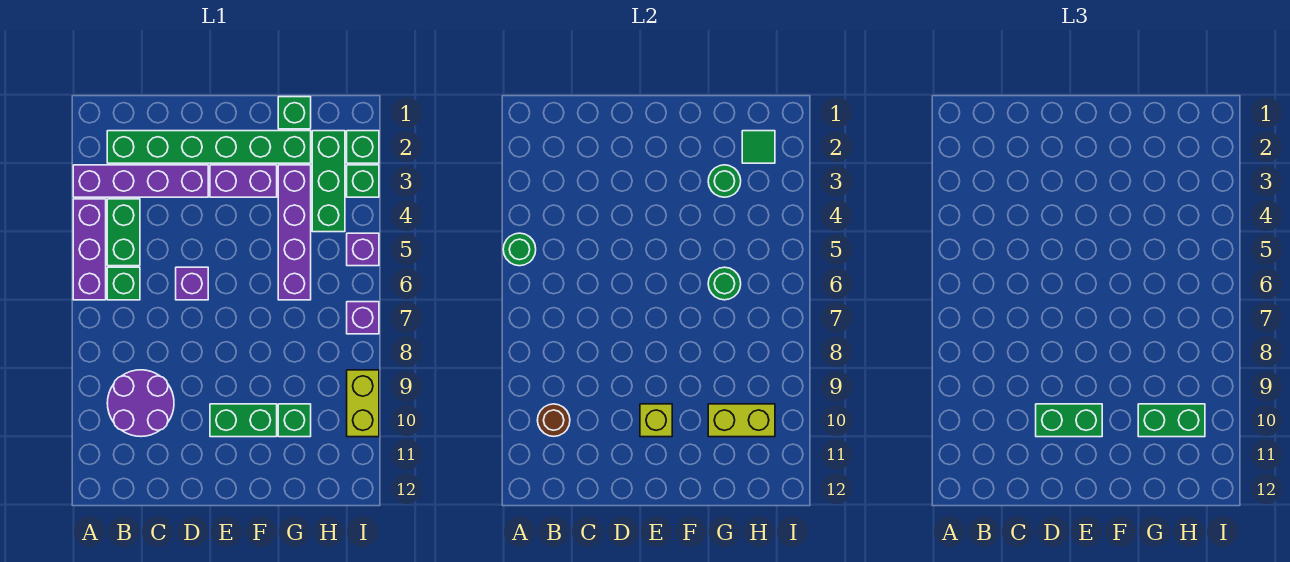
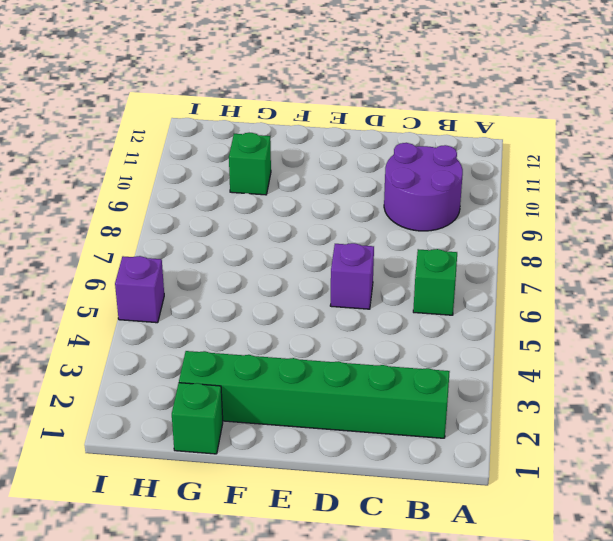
none -> purple 1x4 brick [73,165,208,197]
none -> purple 1x3 brick [73,199,106,300]
none -> green 1x2 brick [107,199,140,266]

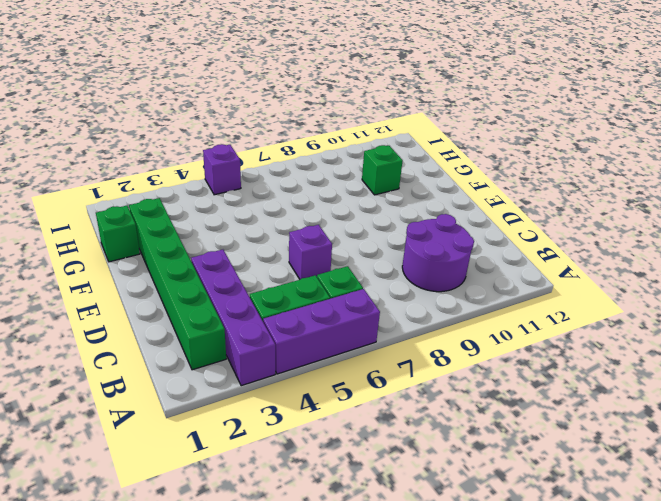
none -> purple 1x2 brick [210,165,277,197]
none -> green 1x2 brick [210,404,277,437]
none -> purple 1x4 brick [278,165,311,300]

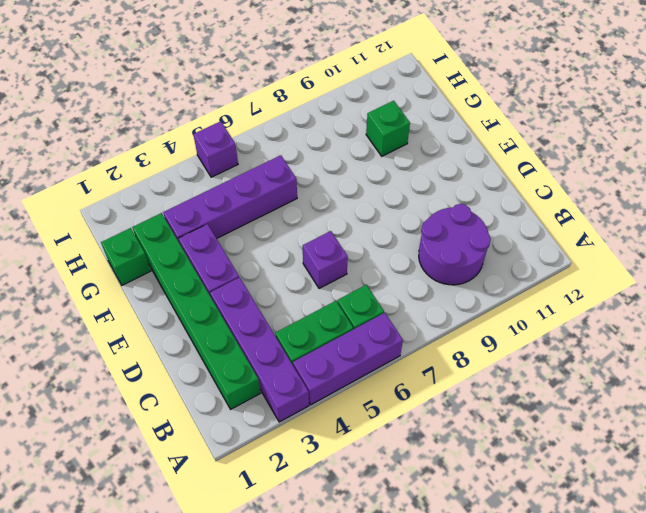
none -> green 1x2 brick [210,404,277,437]
none -> green 1x3 brick [312,131,345,232]
none -> green 1x1 brick [347,131,379,163]

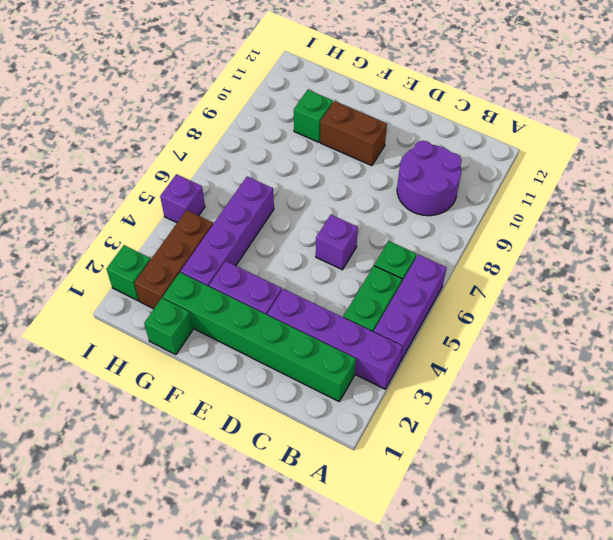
brown 1x2 brick [320,101,387,166] -> green 1x2 brick [210,404,277,437]
brown 1x3 brick [134,210,213,309] -> green 1x3 brick [312,131,345,232]
none -> green 1x1 brick [347,165,379,197]
none -> purple 1x1 brick [347,302,379,334]
none -> lime 1x2 brick [347,370,379,437]

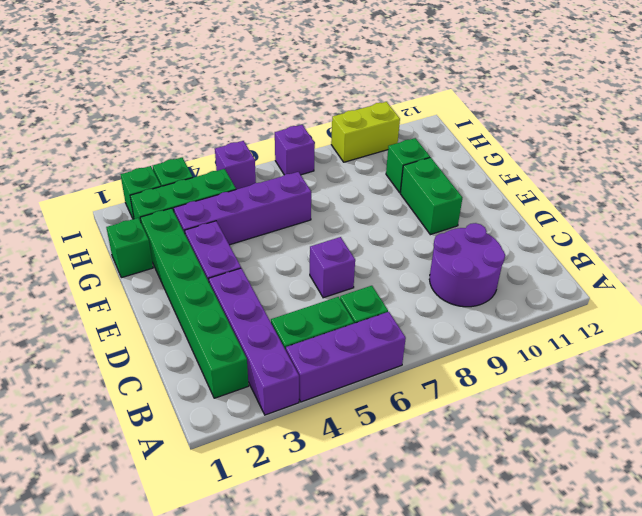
none -> green 1x1 round brick [503,233,536,266]
none -> brown 1x1 round brick [537,404,570,436]
none -> lime 1x1 brick [640,404,672,437]

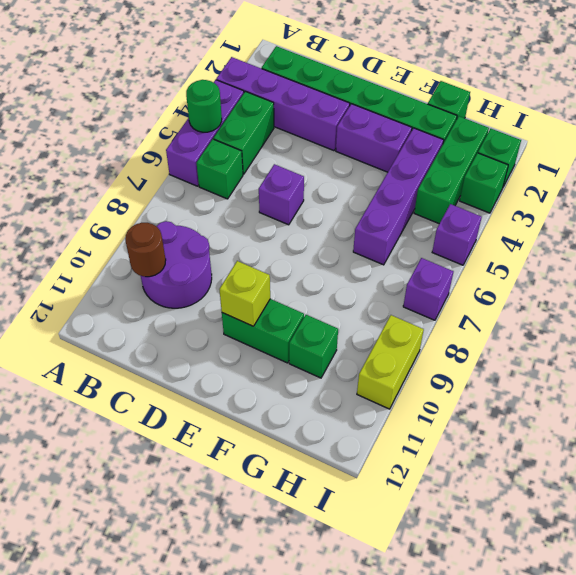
none -> green 1x1 round brick [708,165,741,197]
none -> green 1x1 round brick [708,267,741,300]
none -> lime 1x2 brick [708,404,775,437]

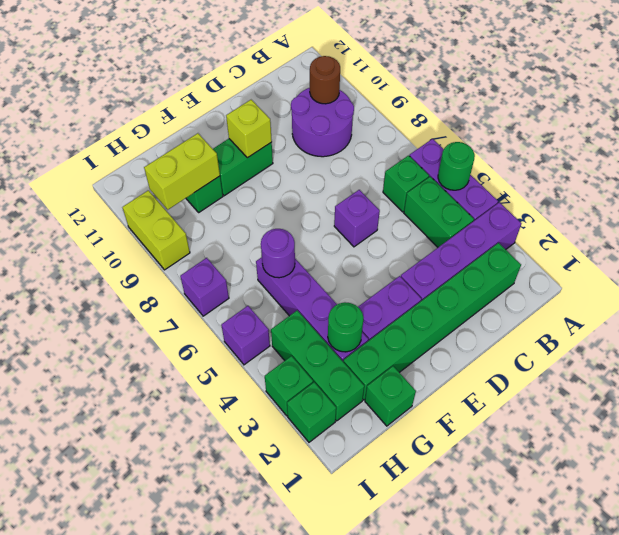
purple 1x1 round brick [261,229,295,278] -> green 1x1 round brick [708,267,741,300]
none -> green 1x1 tile [742,131,775,163]
none -> green 1x2 brick [1036,404,1102,437]
none -> green 1x2 brick [1138,404,1205,437]

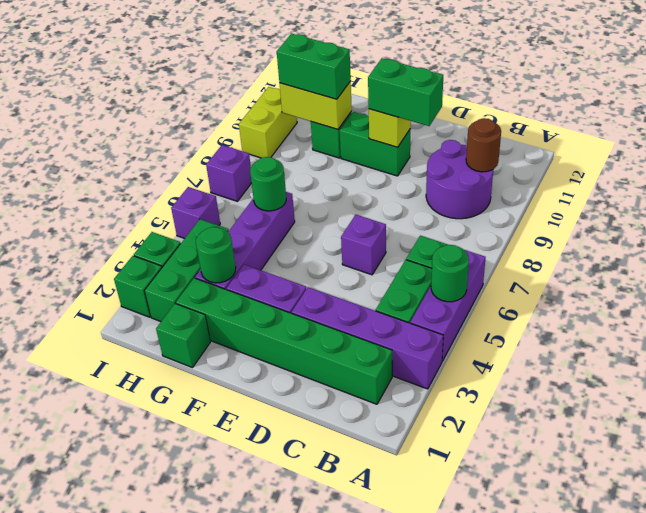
none -> green 1x1 tile [742,131,775,163]

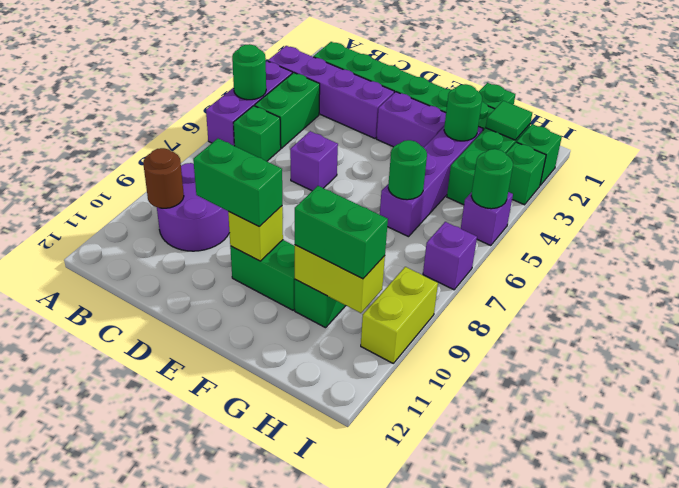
green 1x1 round brick [471,149,513,209] -> none

